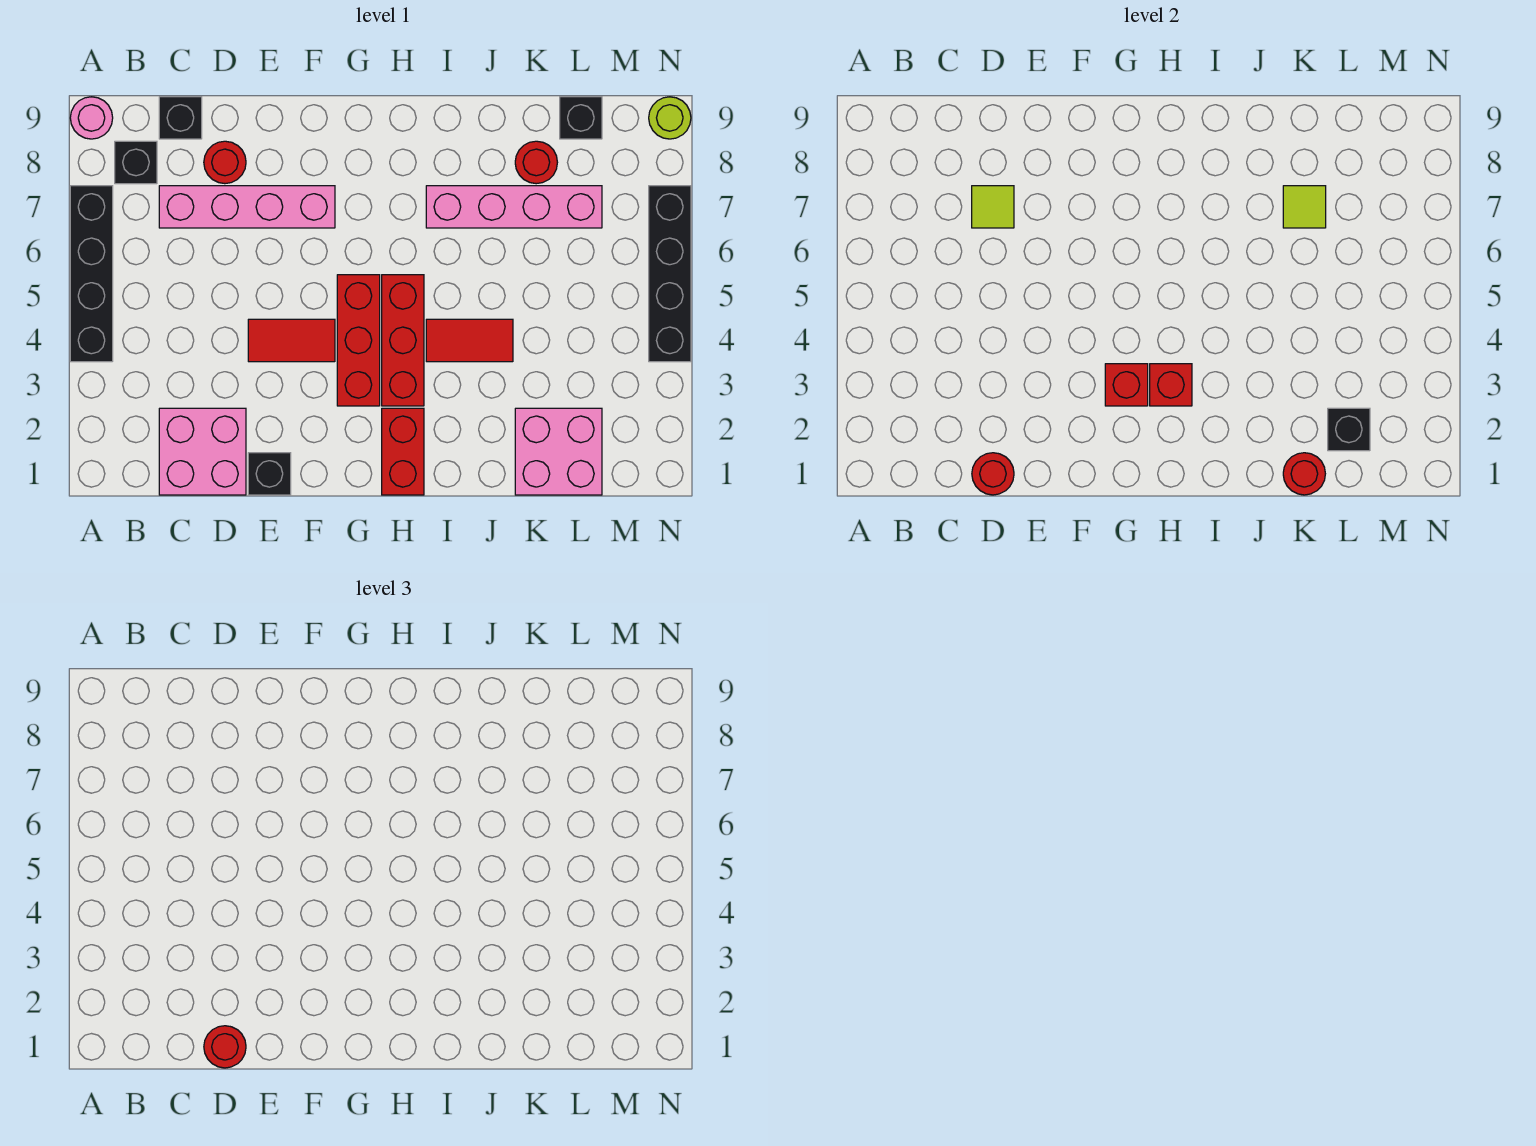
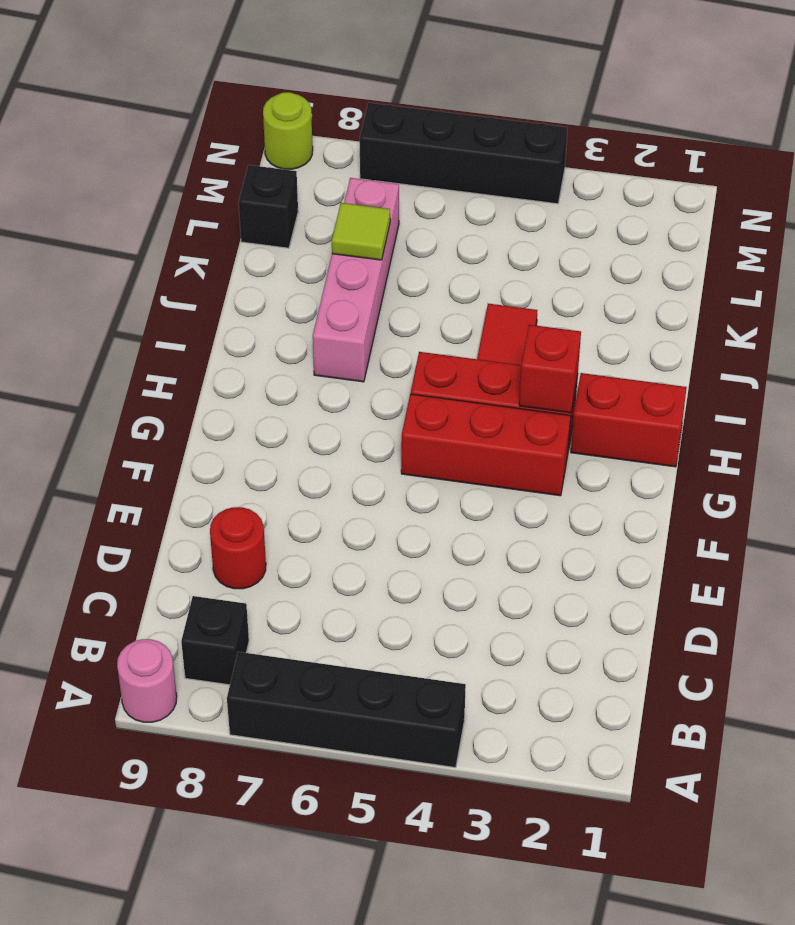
none -> pink 2x2 brick [159,408,246,495]
none -> pink 1x4 brick [159,186,335,228]
none -> black 1x1 brick [159,97,202,139]

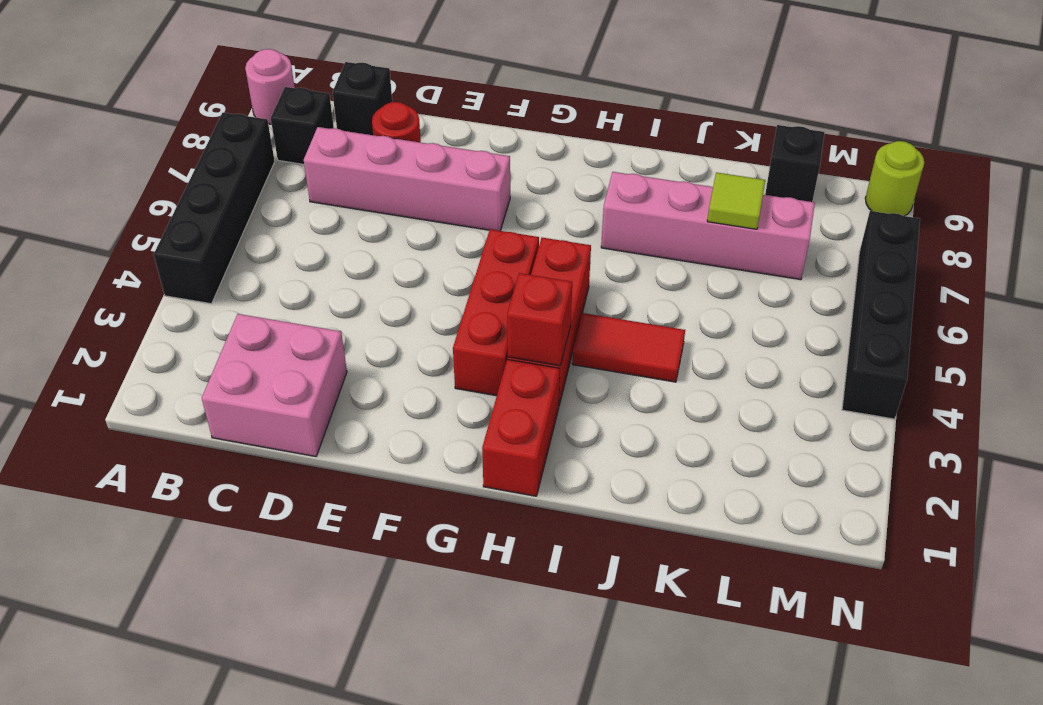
none -> black 1x1 brick [248,453,291,495]
none -> red 1x2 tile [248,319,335,362]
none -> pink 2x2 brick [515,408,602,495]

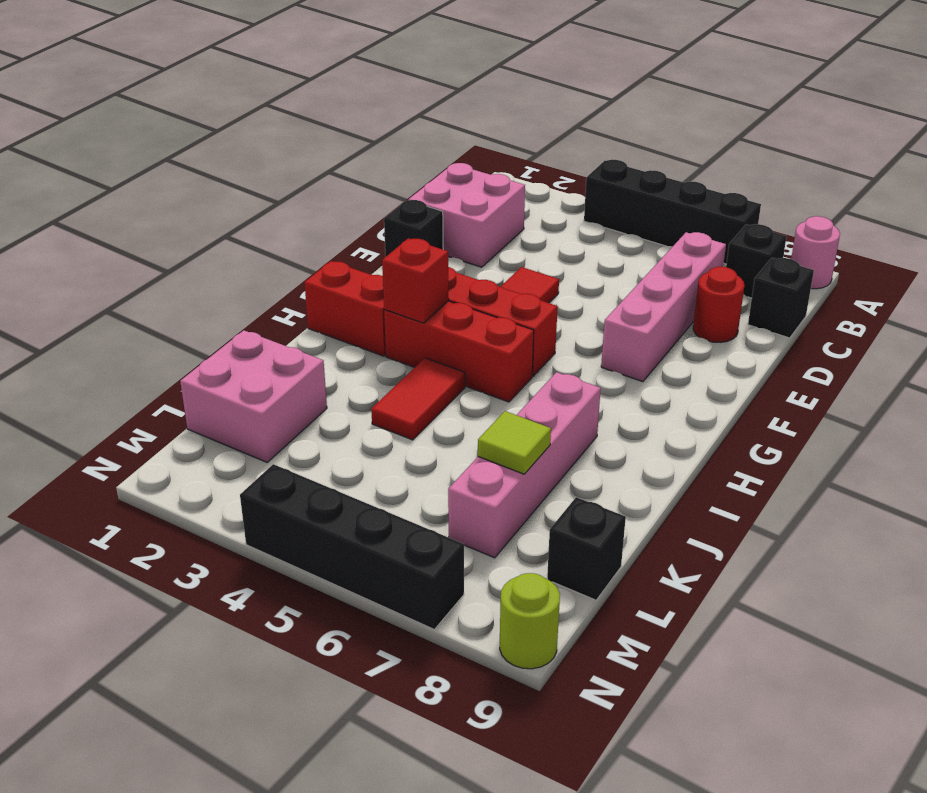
none -> red 1x1 round brick [515,141,557,184]
none -> red 1x1 round brick [972,453,1014,495]
none -> lime 1x1 tile [972,186,1014,228]

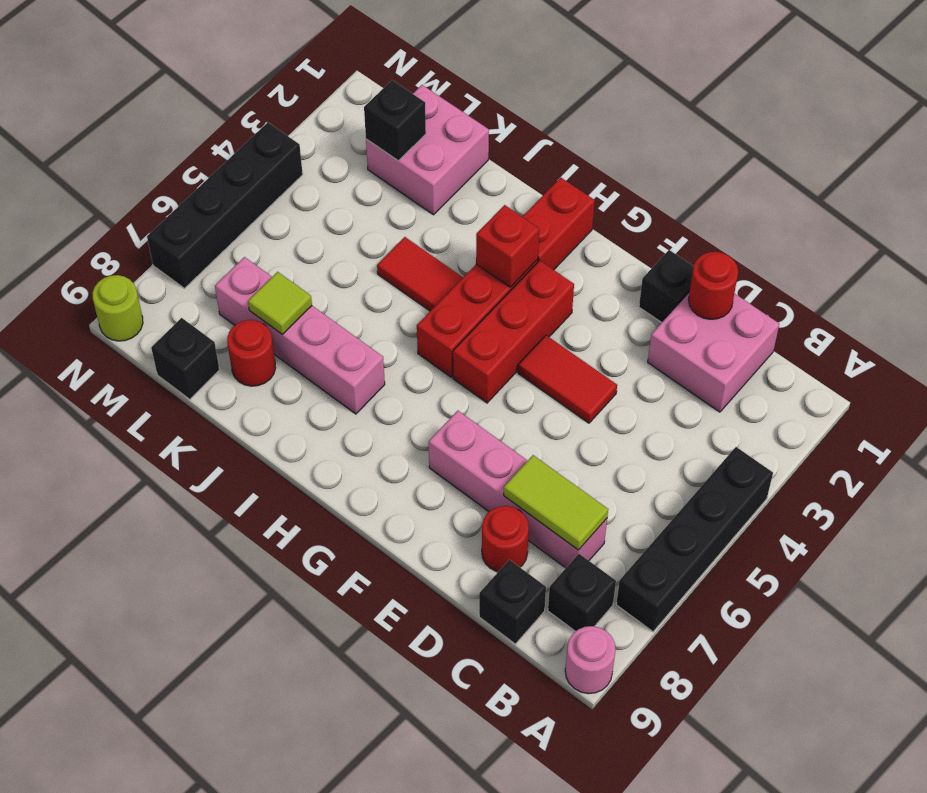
lime 1x2 tile [504,455,608,550] -> lime 1x1 tile [972,186,1014,228]
none -> red 1x1 brick [1105,364,1148,406]
none -> red 1x1 round brick [1283,453,1325,495]
none -> red 1x1 round brick [204,1026,246,1068]

